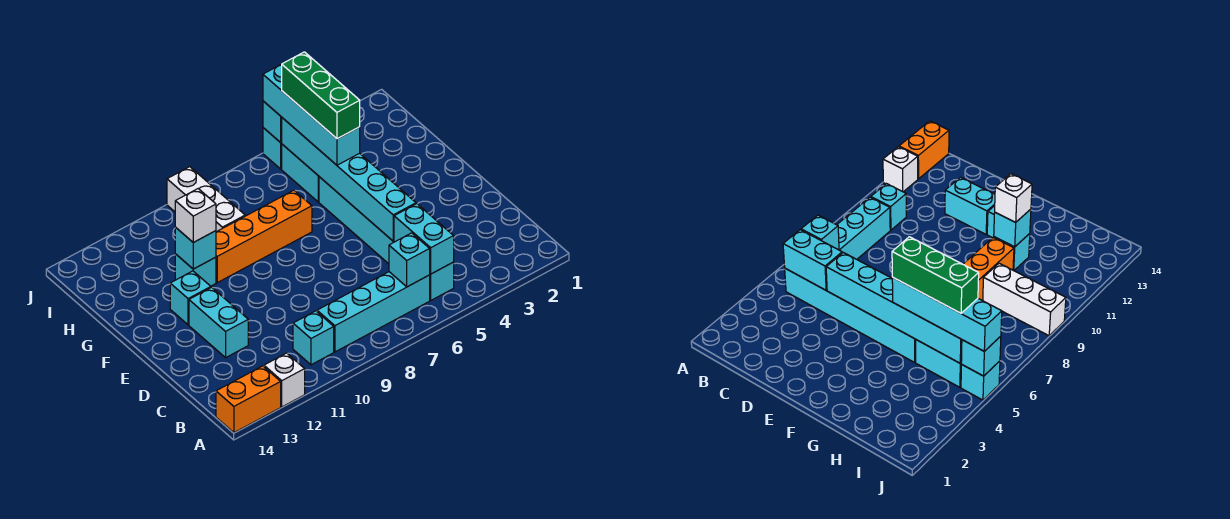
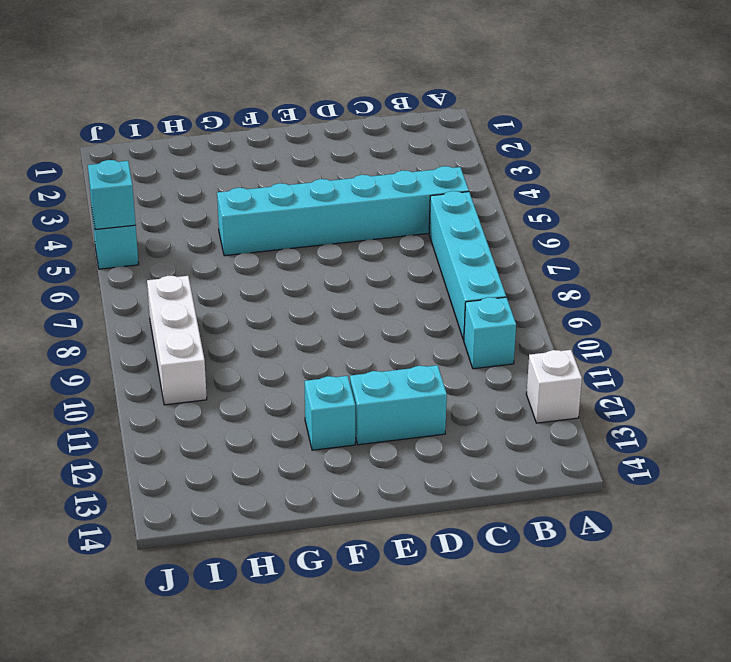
white 1x3 brick [147,276,207,405] -> white 1x3 brick turned to [167,167,245,232]
none -> orange 1x2 brick [216,366,281,433]
none -> orange 1x4 brick [216,190,312,283]
none -> cyan 1x1 brick [175,254,216,286]

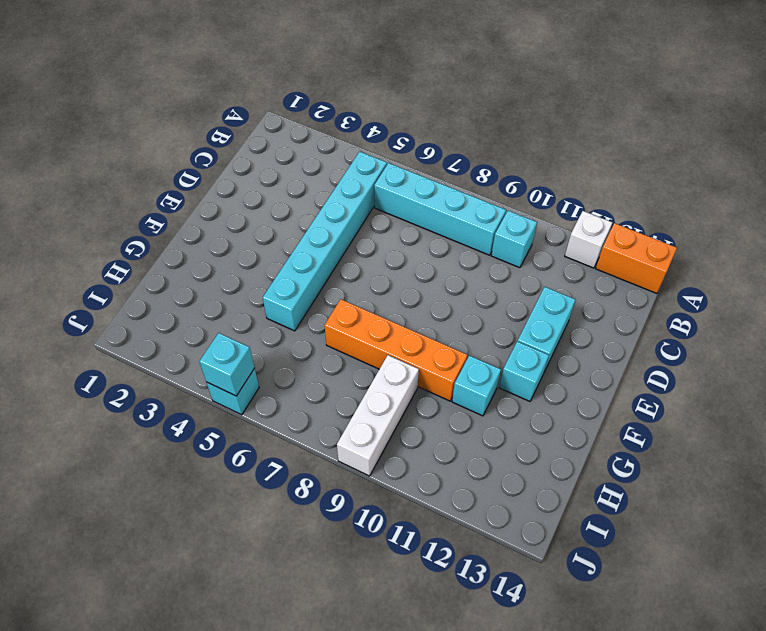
none -> cyan 1x2 brick [282,144,319,202]
none -> cyan 1x2 brick [394,204,454,274]
none -> cyan 1x1 brick [389,233,430,287]

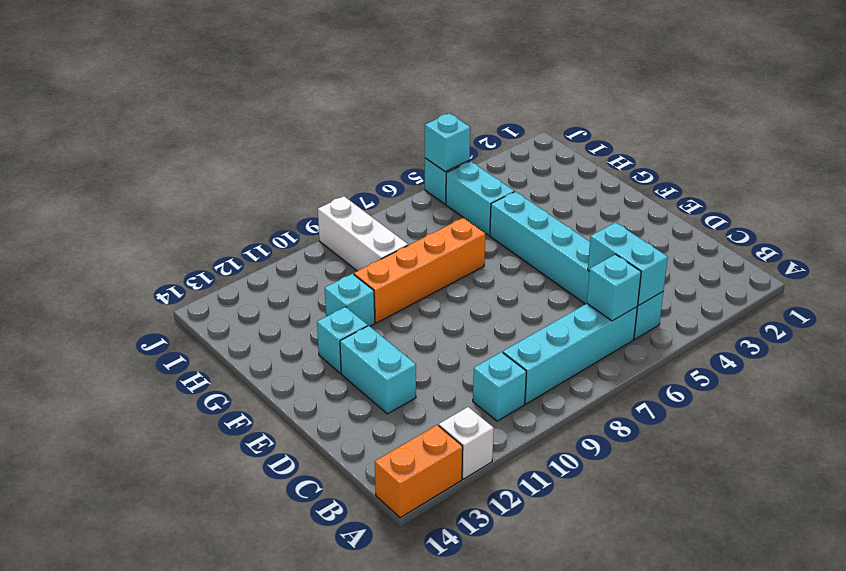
none -> cyan 1x6 brick [281,118,416,241]
none -> cyan 1x1 brick [175,227,216,269]
none -> cyan 1x4 brick [263,64,360,165]

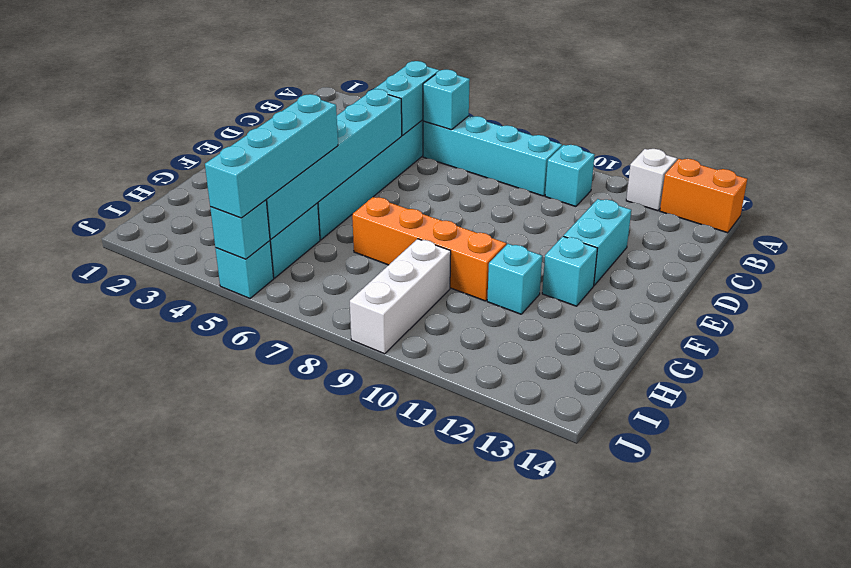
none -> cyan 1x1 brick [175,227,216,269]
none -> white 1x1 brick [175,189,216,242]
none -> green 1x3 brick [282,52,360,139]

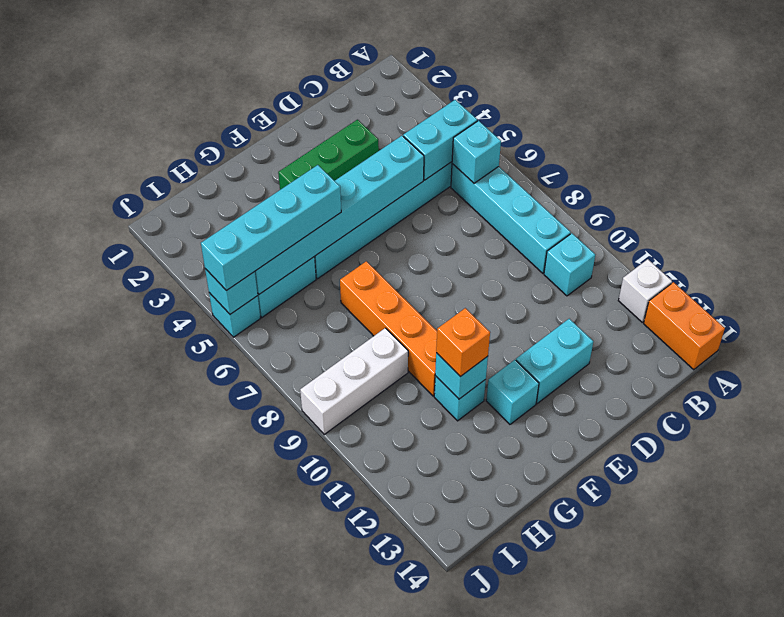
green 1x3 brick [278,120,379,190] -> green 1x3 brick moved to [282,52,360,139]
orange 1x1 brick [436,308,490,377] -> white 1x1 brick [175,189,216,242]

